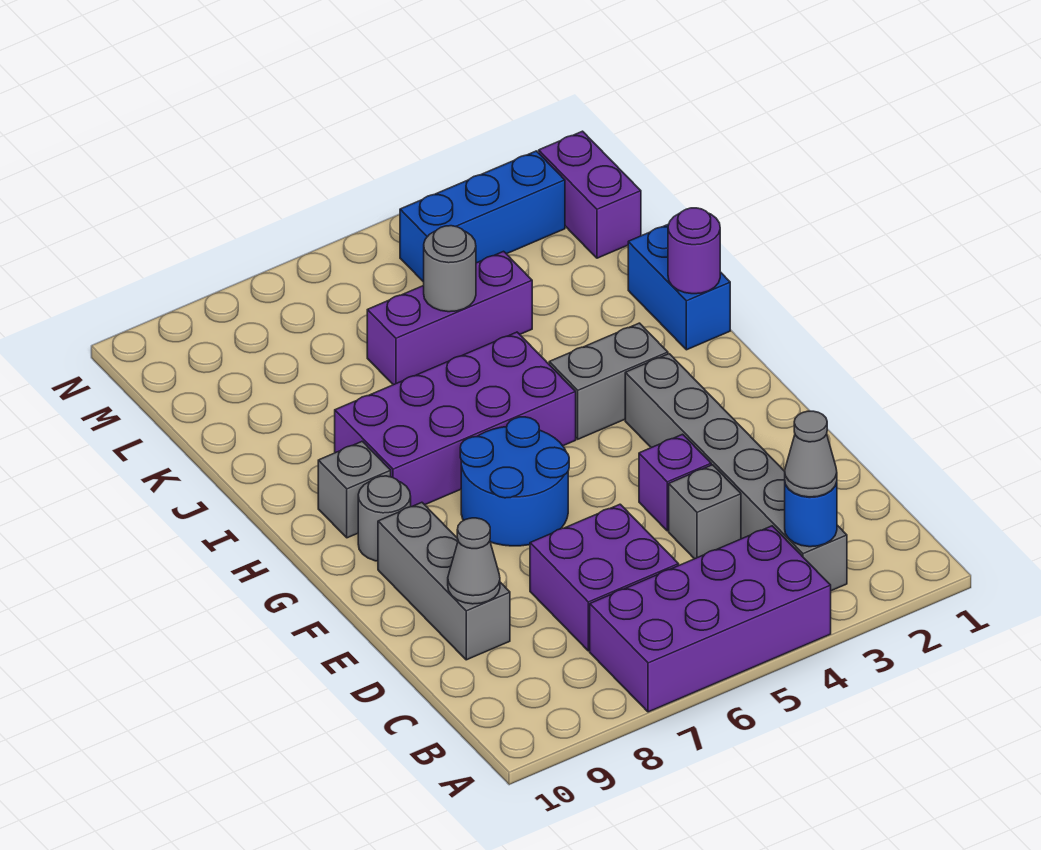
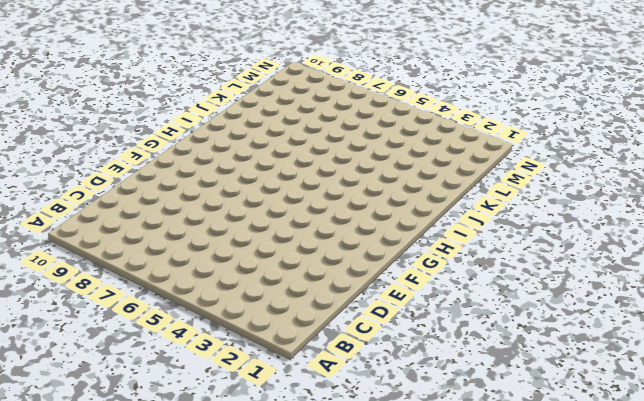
none -> purple 2x4 brick [590,526,831,712]
none -> grey 1x6 brick [625,354,847,591]
none -> purple 2x2 brick [530,504,679,651]

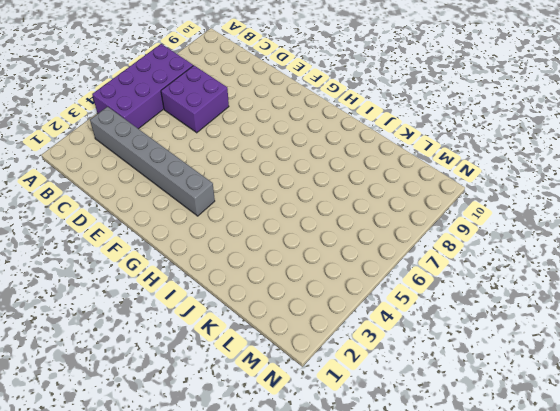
none -> grey 1x1 brick [669,465,741,559]
none -> grey 1x3 brick [378,502,510,660]
none -> purple 1x1 brick [639,434,711,531]

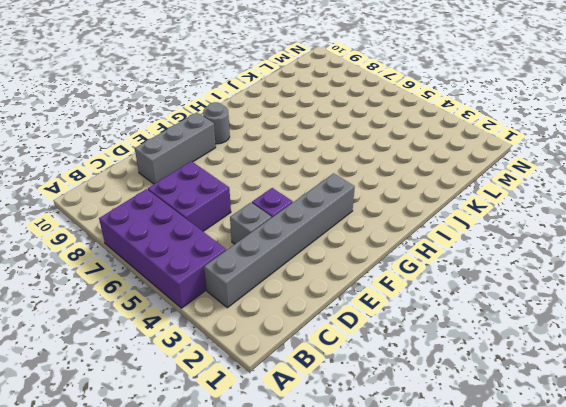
none -> blue 2x2 round brick [460,417,569,546]
none -> grey 1x2 brick [549,323,668,439]
none -> purple 2x4 brick [335,332,576,507]

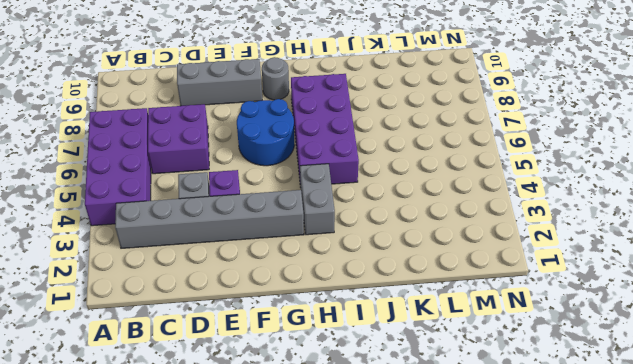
none -> grey 1x1 brick [318,441,391,538]
none -> blue 1x2 brick [628,224,730,350]
none -> purple 1x3 brick [367,251,532,385]

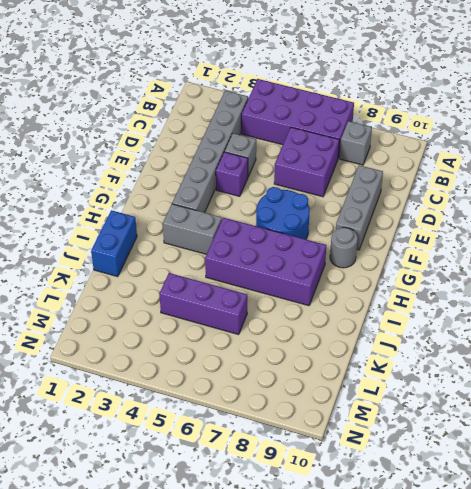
grey 1x1 brick [340,121,372,165] -> grey 1x1 brick moved to [318,441,391,538]
none -> purple 1x2 brick [539,131,641,258]
none -> blue 1x3 brick [400,151,565,282]
none -> blue 1x1 round brick [785,482,837,547]

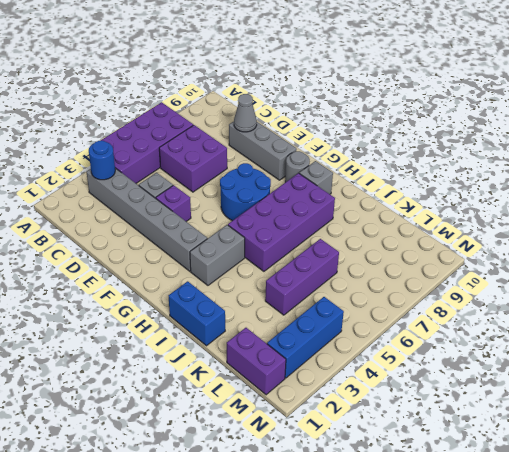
none -> purple 1x1 round brick [668,208,720,294]
none -> grey 1x1 round brick [424,226,476,312]
none -> grey 1x1 cone [785,411,837,497]

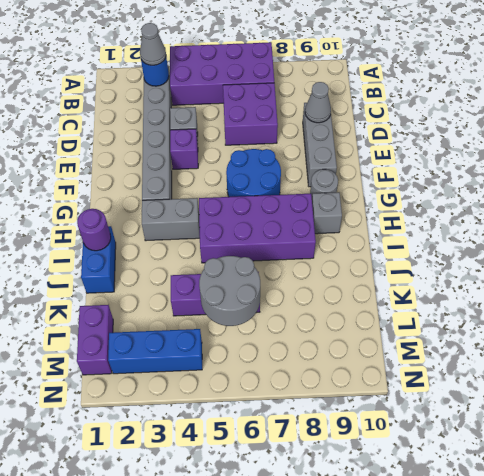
grey 2x2 round brick [199,256,260,326] -> grey 1x1 round brick [424,226,476,312]

